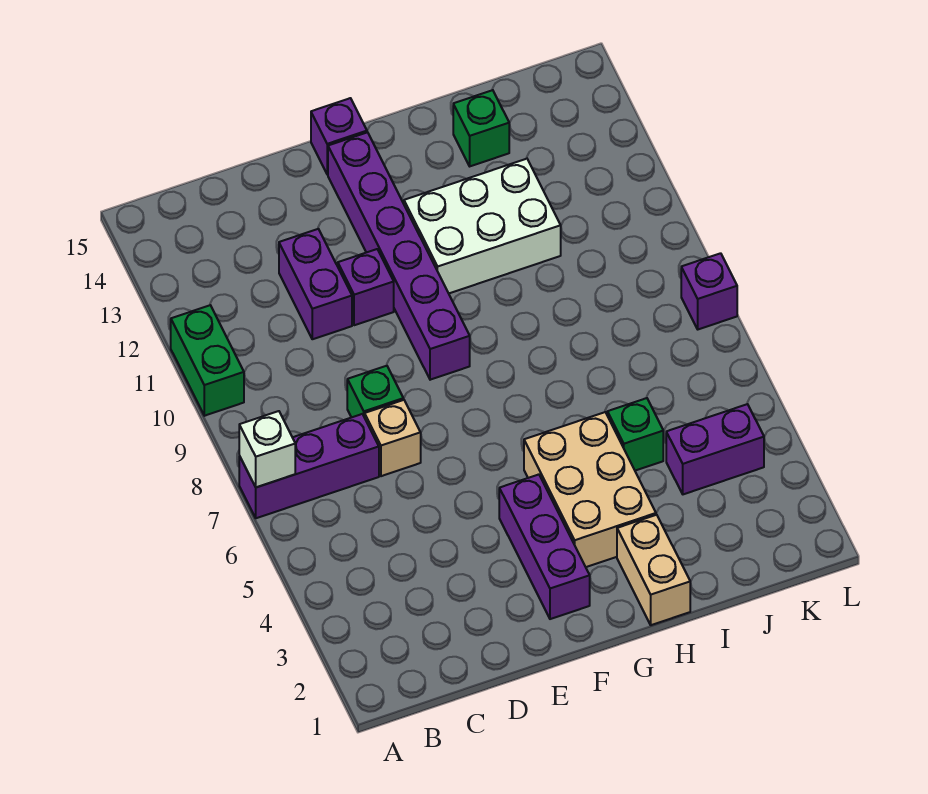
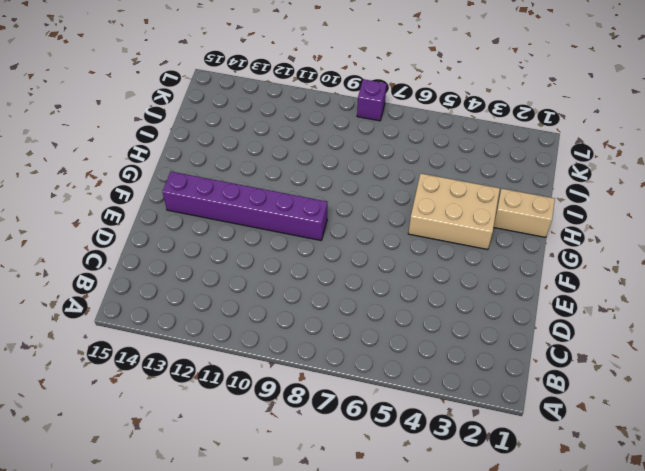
none -> purple 1x3 brick [239,414,379,518]
none -> green 1x2 brick [171,305,244,416]
none -> tan 1x1 brick [365,400,421,476]

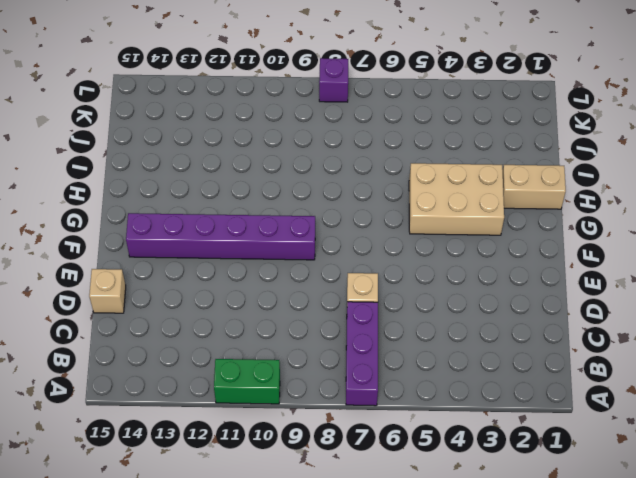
tan 1x1 brick [89,269,126,313] -> none
none -> green 1x1 brick [347,366,403,417]
none -> purple 1x2 brick [279,229,352,339]
none -> purple 1x1 brick [338,249,394,325]

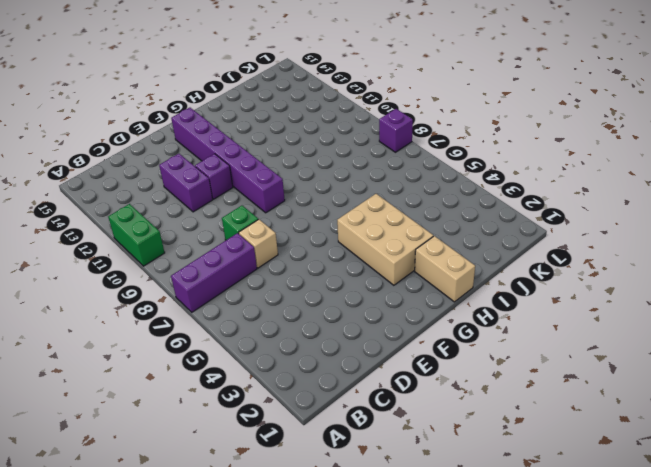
none -> purple 1x3 brick [499,474,590,619]
none -> purple 1x1 brick [311,98,367,174]
none -> white 2x3 brick [404,159,561,293]

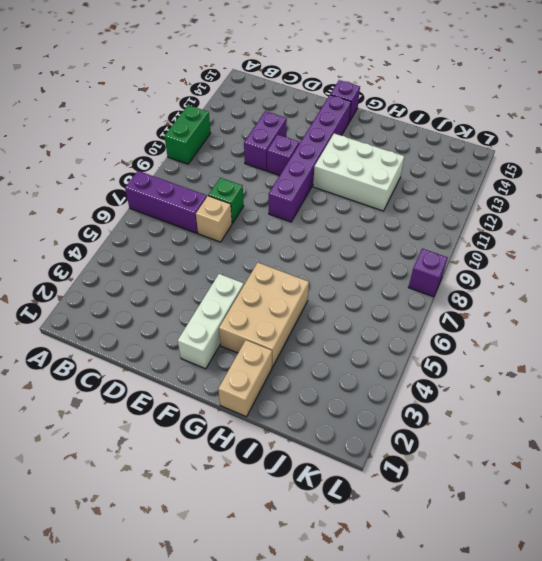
white 1x3 brick [178,274,244,369] -> purple 1x3 brick [499,474,590,619]
none -> green 1x1 brick [607,398,663,471]
none -> green 1x1 brick [453,90,509,166]
none -> purple 1x2 brick [666,404,764,494]

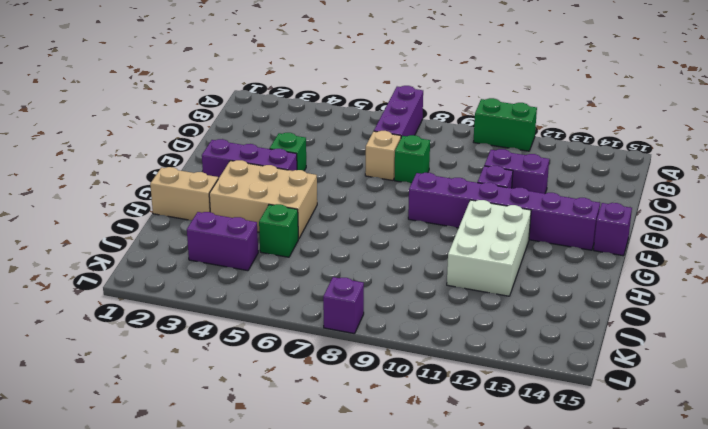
green 1x1 brick [270,133,306,171] -> green 1x1 brick moved to [453,90,509,166]
purple 1x2 brick [187,212,258,271] -> purple 1x2 brick turned to [666,404,764,494]
none -> white 1x1 brick [239,411,295,487]

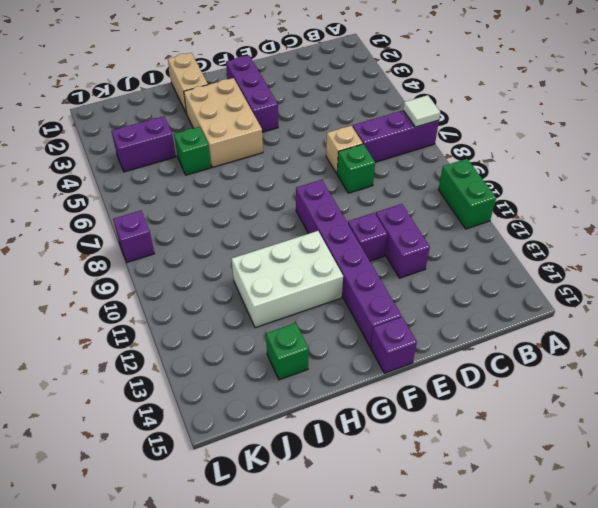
white 1x1 tile [403,95,440,127] -> white 1x1 brick [239,411,295,487]

